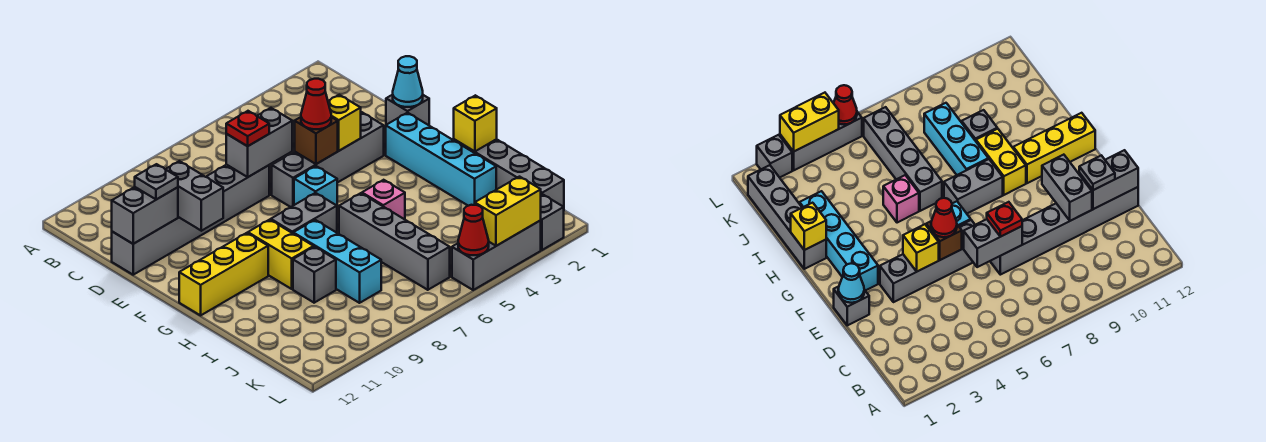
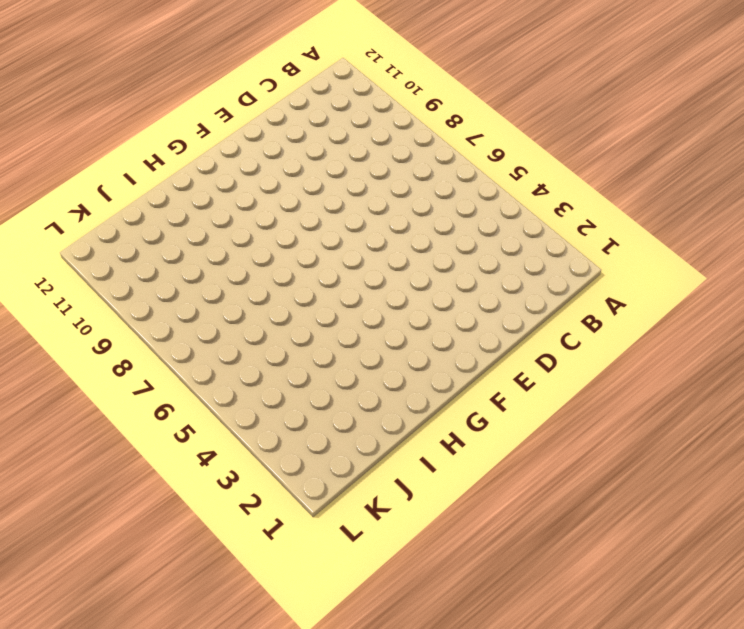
none -> grey 1x6 brick [112,165,269,275]
none -> grey 1x1 brick [386,95,429,125]
none -> grey 1x4 brick [272,112,384,207]

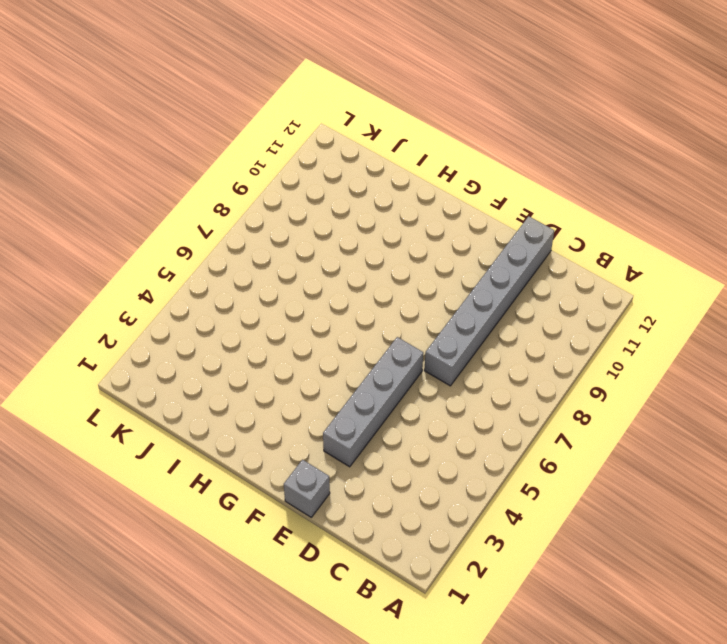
none -> cyan 1x4 brick [386,113,496,206]
none -> cyan 1x1 brick [294,166,337,205]
none -> grey 1x2 brick [271,193,337,233]

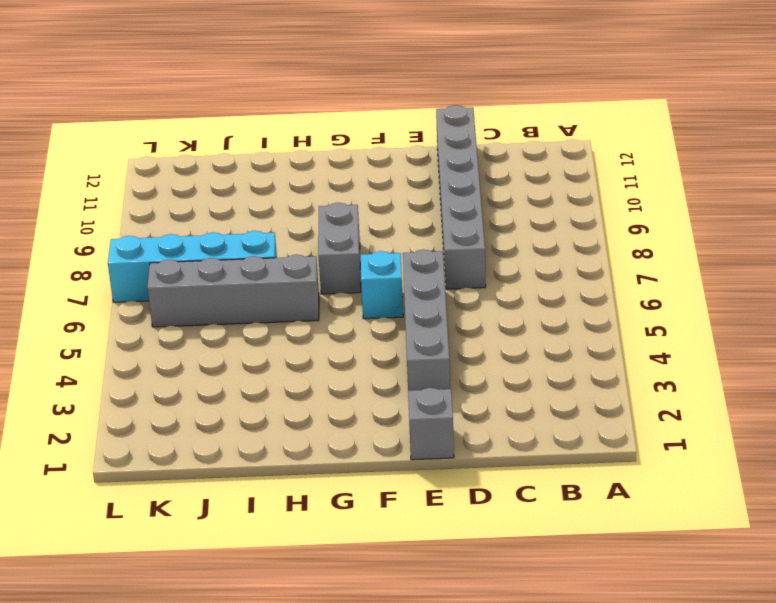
cyan 1x4 brick [108,231,277,302] -> cyan 1x4 brick moved to [386,113,496,206]
none -> yellow 1x2 brick [248,220,314,289]
none -> yellow 1x3 brick [179,233,268,315]
none -> grey 1x4 brick [454,139,564,207]

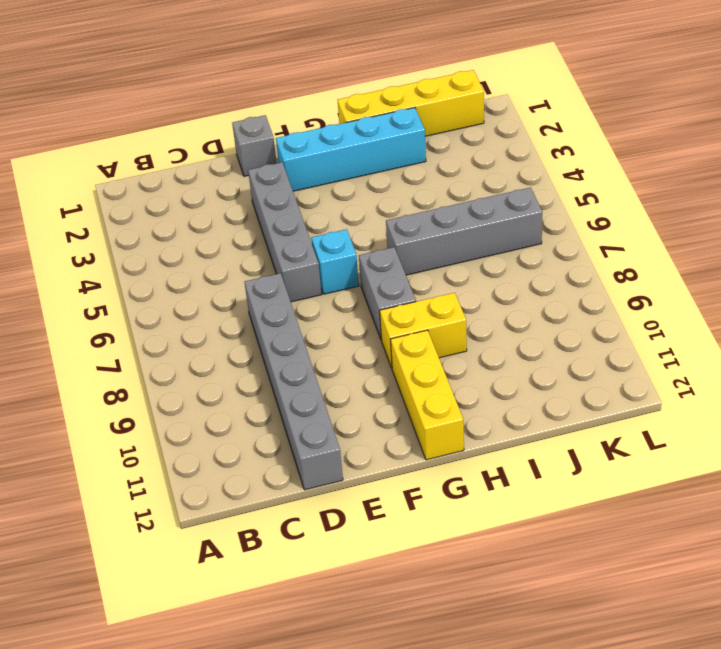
yellow 1x4 brick [338,70,484,136] -> grey 1x4 brick [454,139,564,207]
none -> pink 1x1 brick [362,180,405,219]
none -> cyan 1x3 brick [293,220,381,303]
none -> grey 1x1 brick [293,247,336,303]

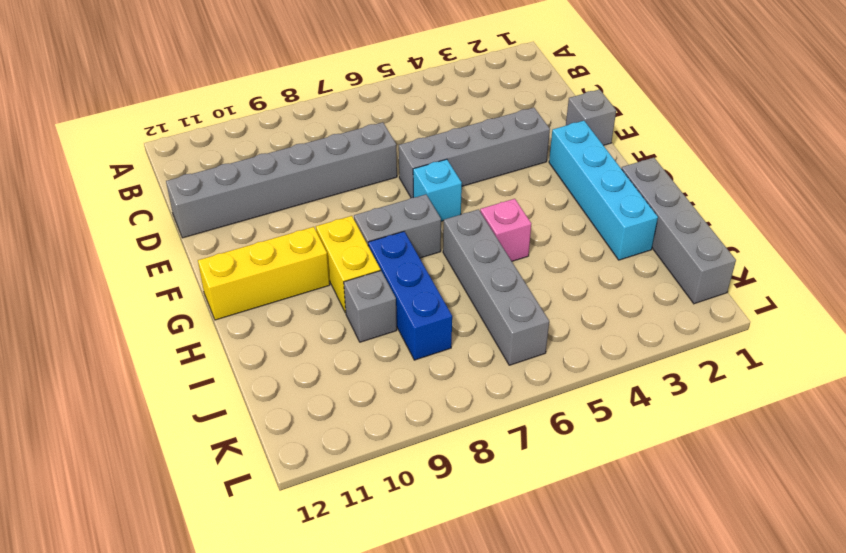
blue 1x3 brick [368,232,452,360] -> cyan 1x3 brick [293,220,381,303]
none -> grey 1x1 brick [541,194,564,250]
none -> grey 1x3 brick [452,220,541,290]
none -> grey 1x2 brick [226,108,292,177]

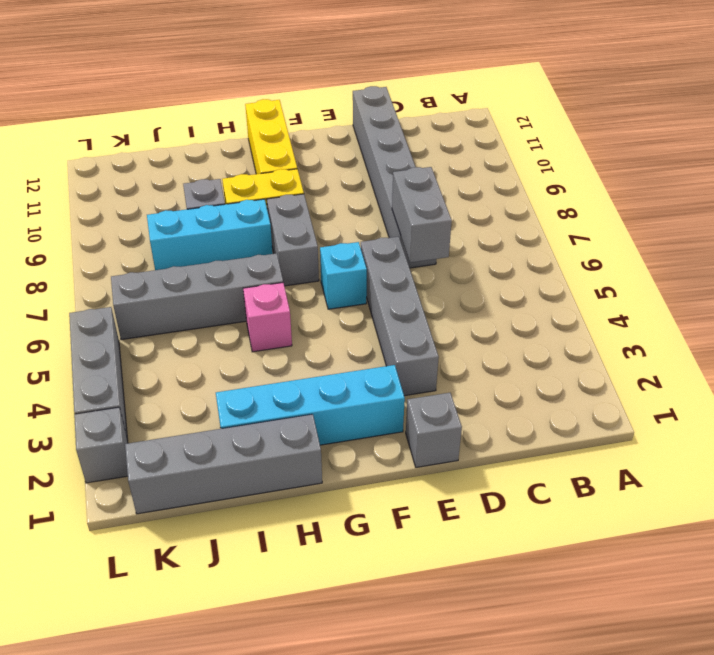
none -> grey 1x2 brick [165,161,223,231]
none -> grey 1x2 brick [112,187,178,244]
none -> cyan 1x1 cone [393,56,423,107]

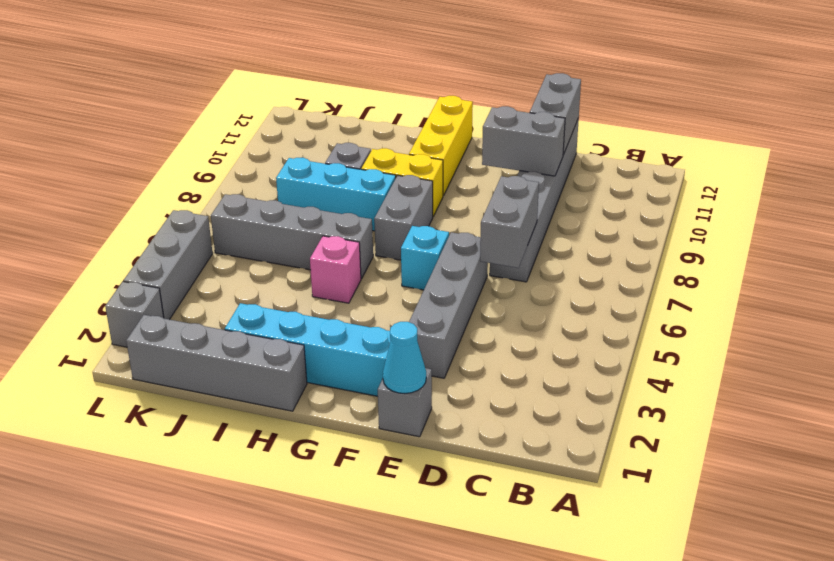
none -> yellow 1x1 brick [328,95,361,151]
none -> brown 1x1 brick [295,117,338,164]
none -> yellow 1x1 brick [454,95,497,152]

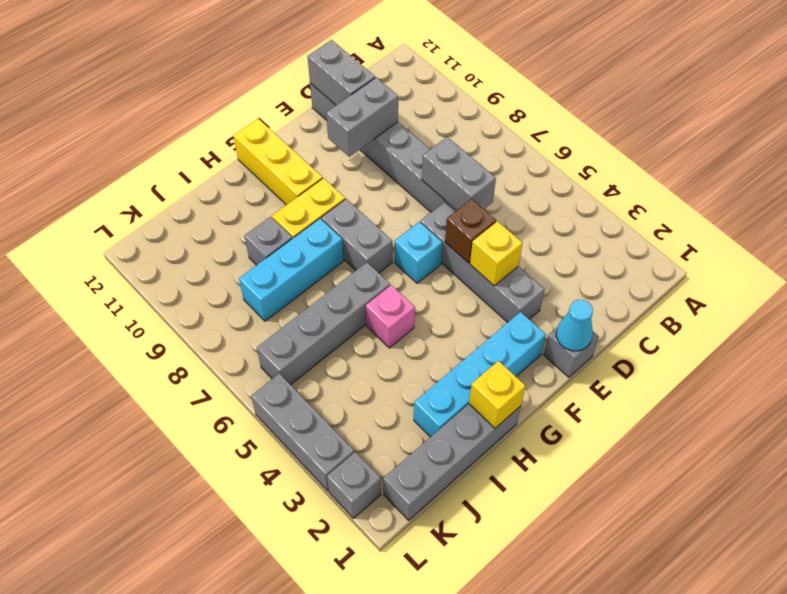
none -> yellow 1x2 brick [475,177,541,246]
none -> red 1x1 cone [458,205,489,255]
none -> red 1x1 plate [226,111,269,146]

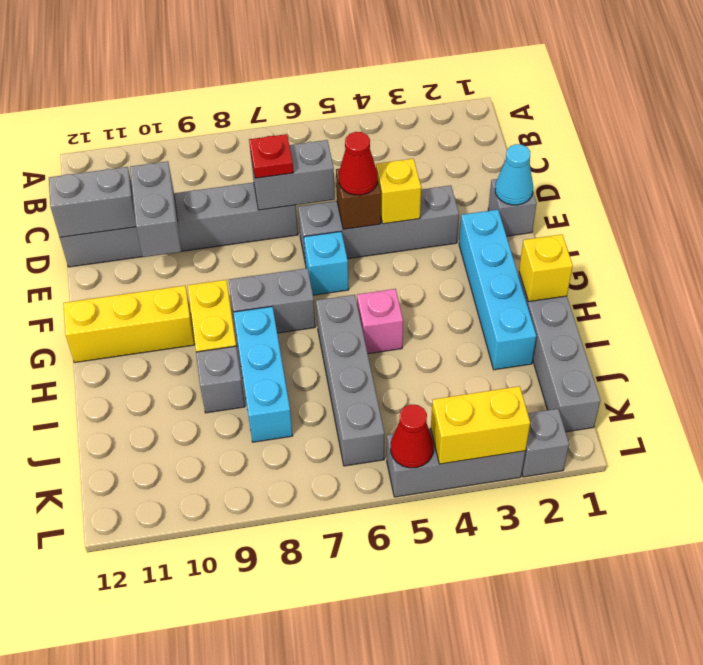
none -> grey 1x1 plate [135,164,178,200]

